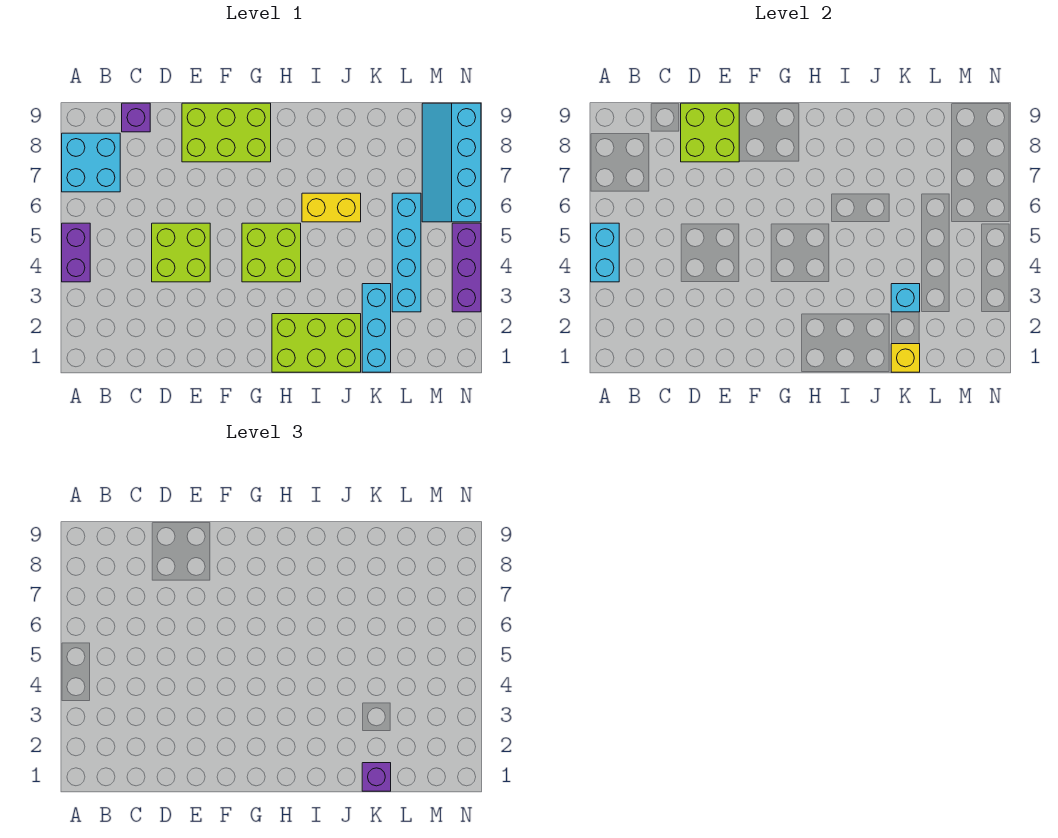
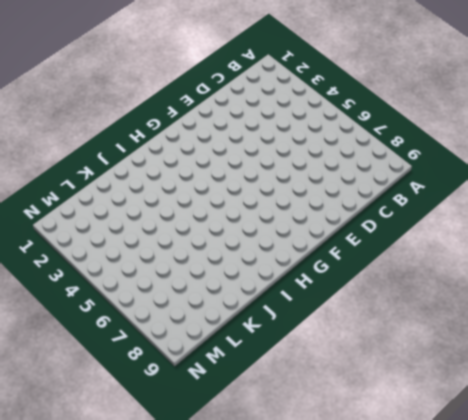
none -> purple 1x2 brick [62,223,90,282]
none -> cyan 2x2 brick [62,133,120,192]
none -> purple 1x1 brick [122,103,150,132]

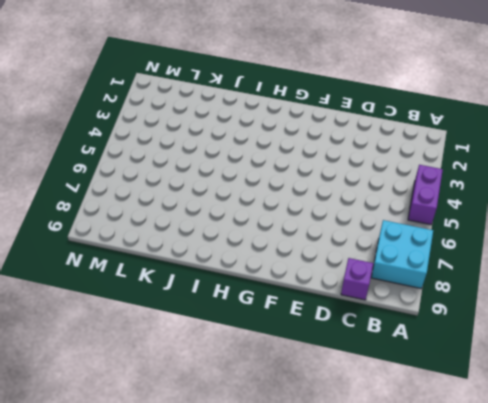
none -> lime 2x2 brick [152,223,210,282]
none -> lime 2x3 brick [182,103,271,162]
none -> lime 2x2 brick [242,223,301,282]

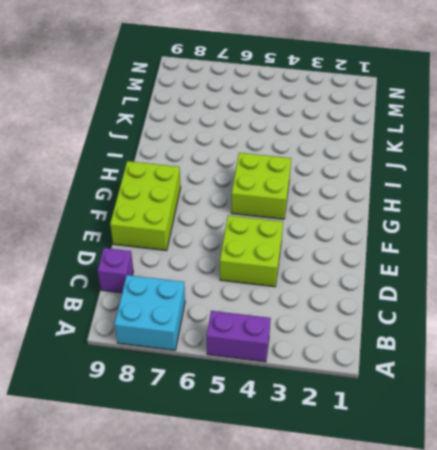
none -> lime 2x3 brick [272,314,361,372]
none -> yellow 1x2 brick [302,193,361,222]
none -> cyan 1x3 brick [362,284,391,372]

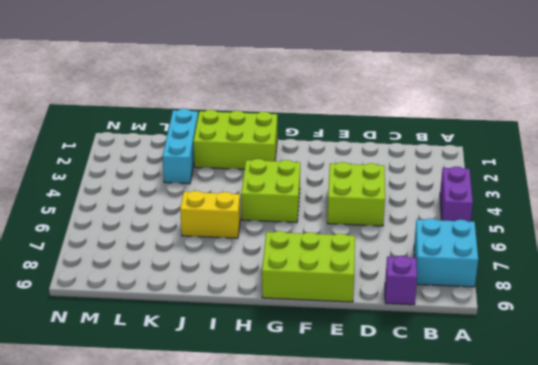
none -> cyan 1x4 brick [392,193,421,312]
none -> cyan 2x4 slope [422,103,481,222]
none -> purple 1x3 brick [452,223,481,312]

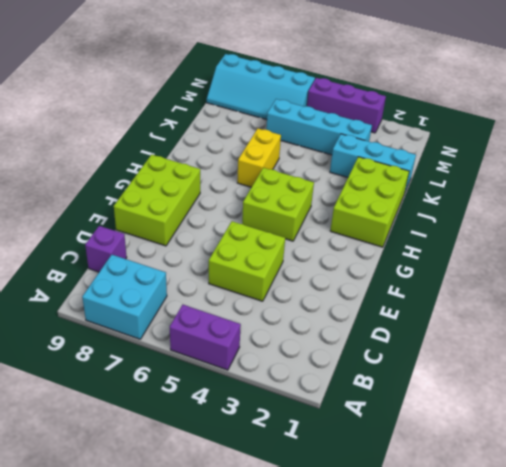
none -> cyan 1x2 brick [591,223,619,282]
none -> lime 2x2 brick [681,103,739,162]
none -> yellow 1x1 brick [891,344,920,372]

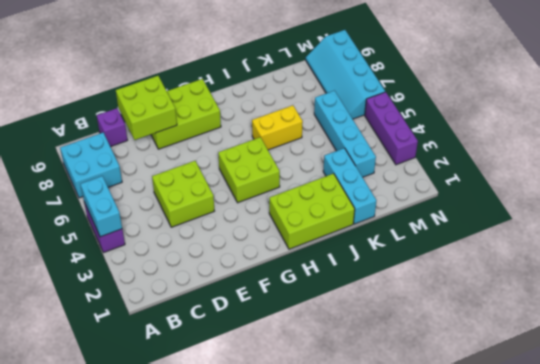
none -> yellow 1x1 brick [891,344,920,372]
none -> cyan 1x1 brick [891,284,920,312]
none -> purple 1x1 brick [362,763,391,791]

